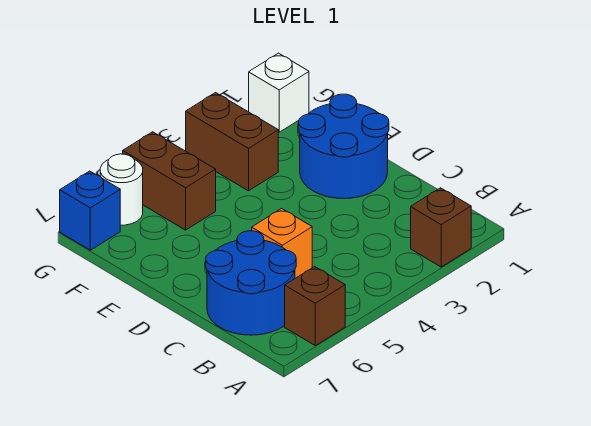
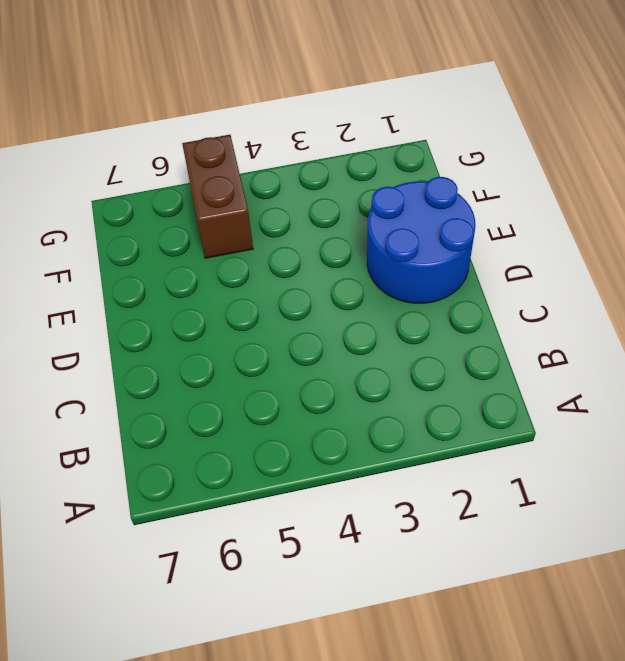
none -> brown 1x1 brick [411,188,471,267]
none -> brown 1x1 brick [285,267,345,346]

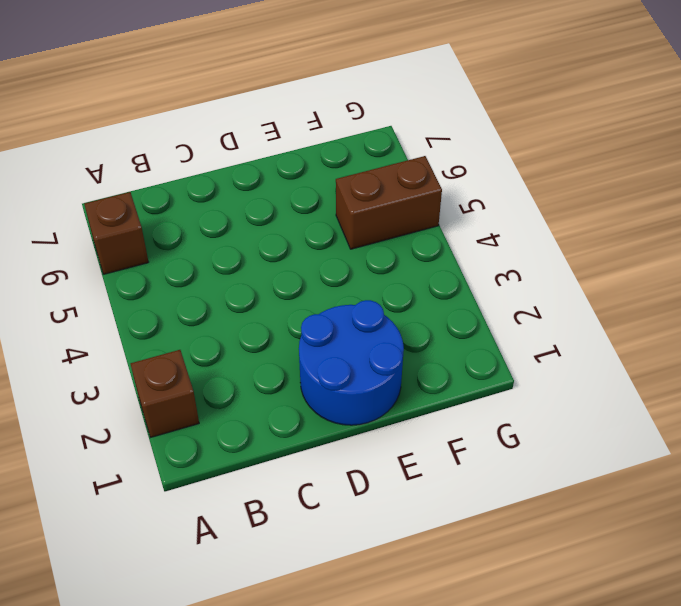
none -> blue 2x2 round brick [206,231,296,335]
none -> orange 1x1 brick [252,209,312,278]

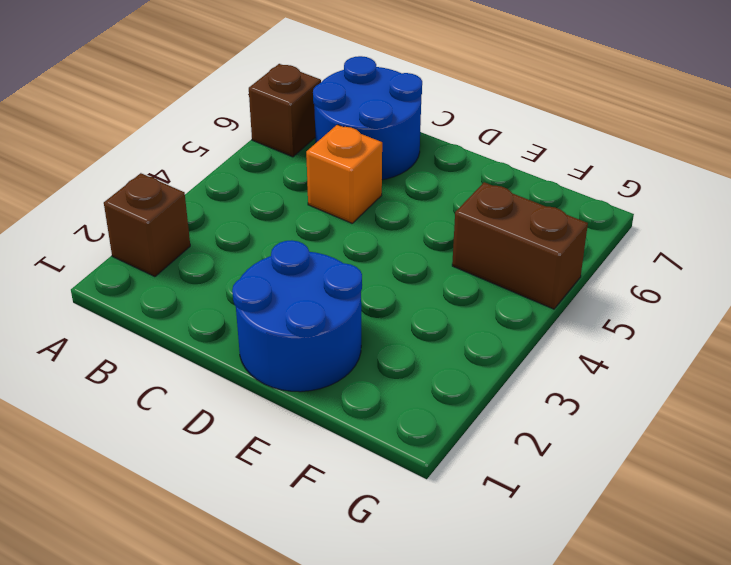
none -> brown 1x2 brick [186,93,278,191]
none -> white 1x1 brick [249,53,309,132]

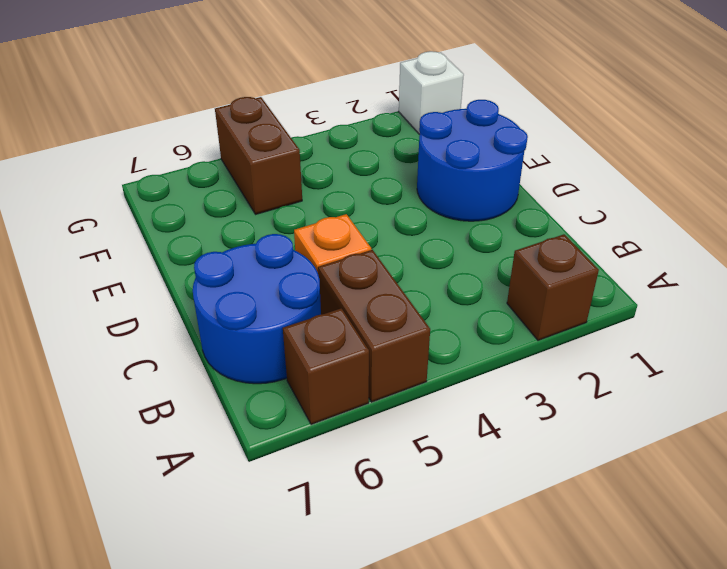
brown 1x2 brick [318,250,430,402] -> brown 1x2 brick moved to [186,93,278,191]
none -> white 1x1 round brick [100,154,143,225]
none -> blue 1x1 brick [60,171,120,250]

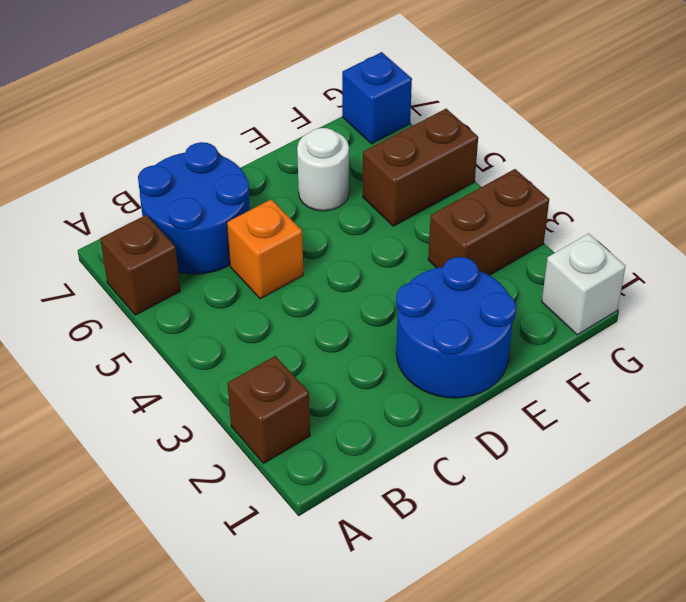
white 1x1 round brick [297,128,349,211] -> white 1x1 round brick moved to [100,154,143,225]

